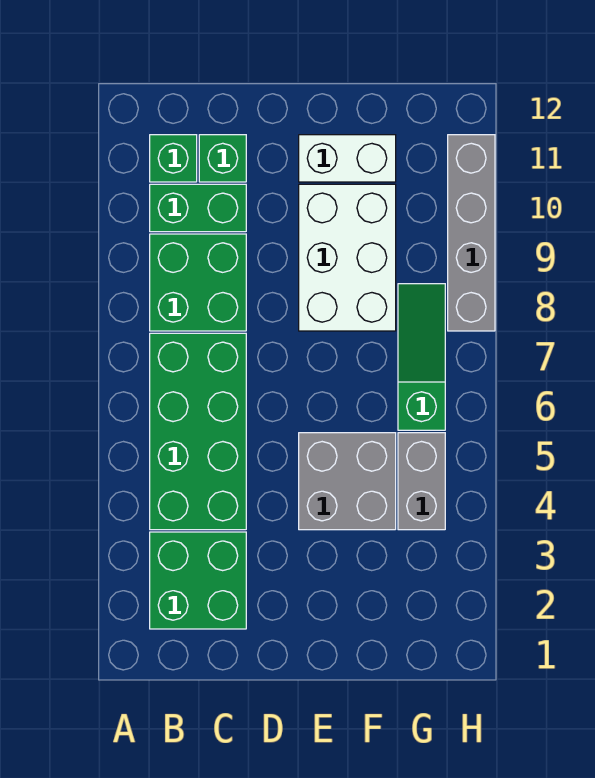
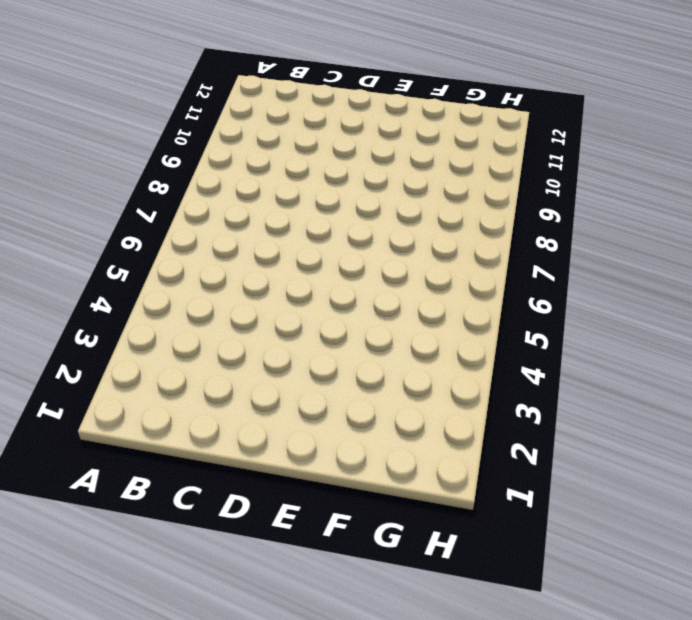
none -> green 2x2 brick [150,532,246,629]
none -> green 2x4 brick [150,333,246,530]
none -> green 2x2 brick [150,234,246,331]

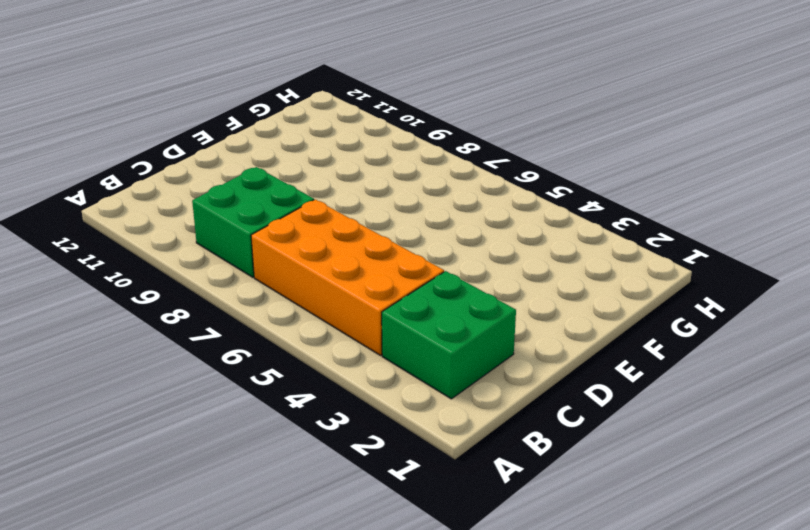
orange 2x4 brick [251,199,444,355] -> green 2x4 brick [150,333,246,530]
none -> green 1x2 brick [150,184,246,232]
none -> green 1x1 brick [150,135,197,182]
none -> green 1x1 brick [199,135,246,182]

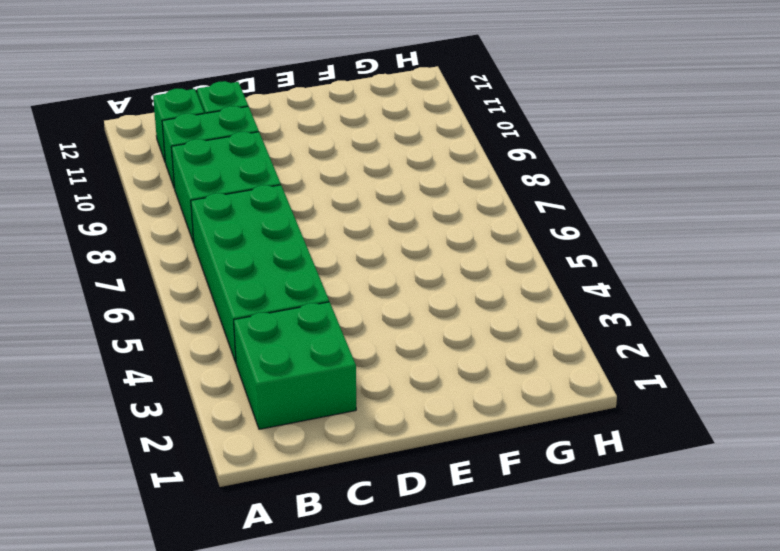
none -> grey 2x2 brick [299,433,396,530]
none -> white 2x3 brick [299,184,396,331]
none -> white 1x2 brick [299,135,396,182]

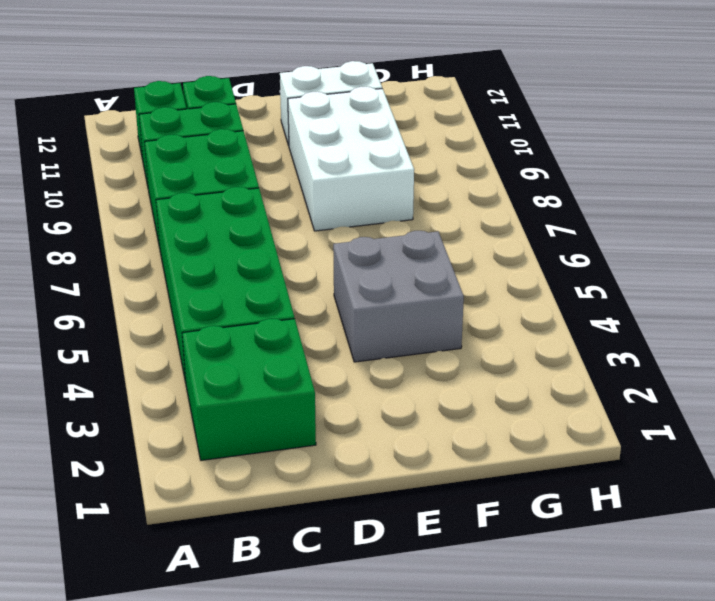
none -> grey 1x2 brick [398,433,445,530]
none -> green 1x3 slope [398,284,445,430]
none -> grey 1x4 brick [448,135,495,331]

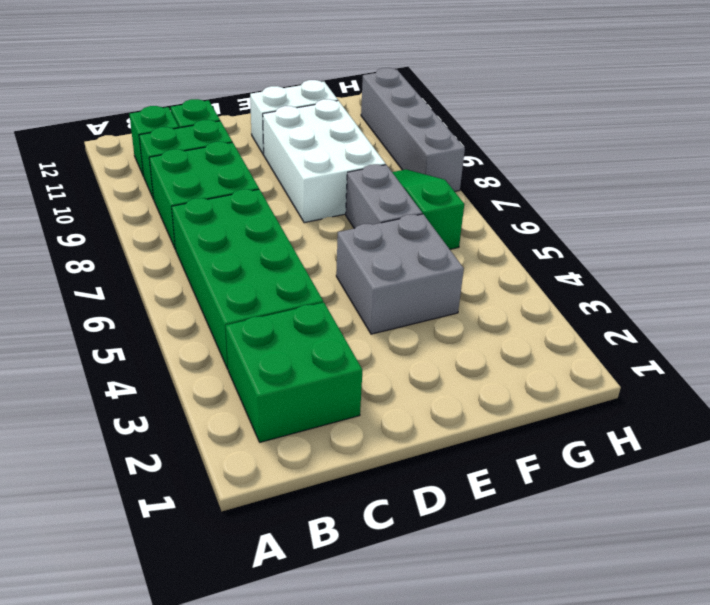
grey 1x2 brick [346,164,422,229] -> grey 1x2 brick moved to [398,433,445,530]

